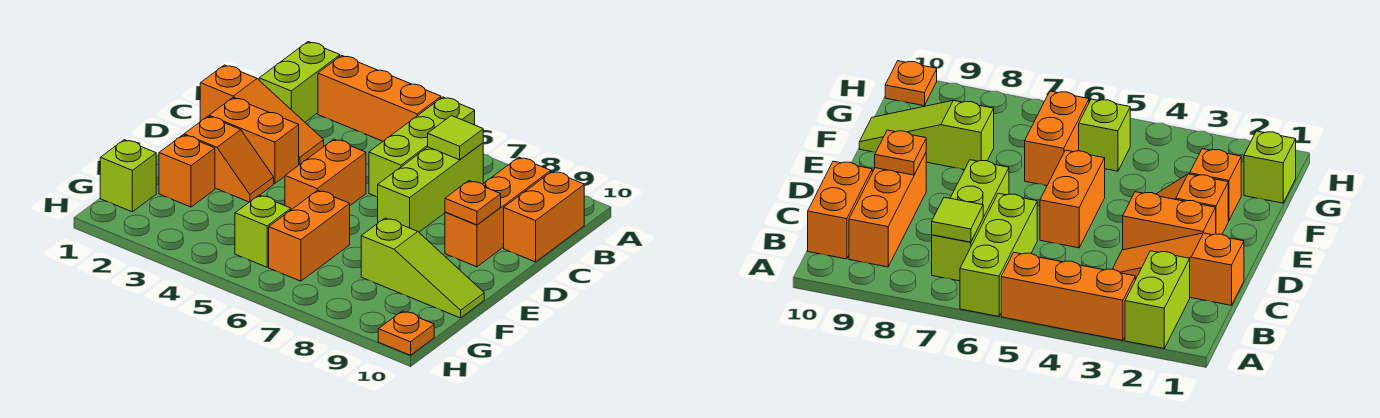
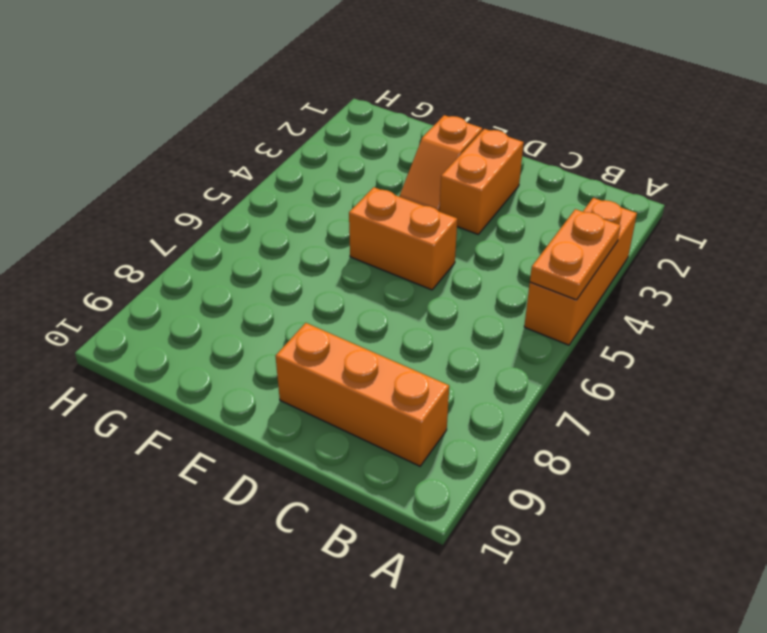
orange 1x2 plate [530,209,621,300] -> none
none -> lime 1x2 brick [259,42,340,122]
none -> lime 1x3 brick [369,97,475,197]
none -> lime 1x3 brick [378,143,483,232]

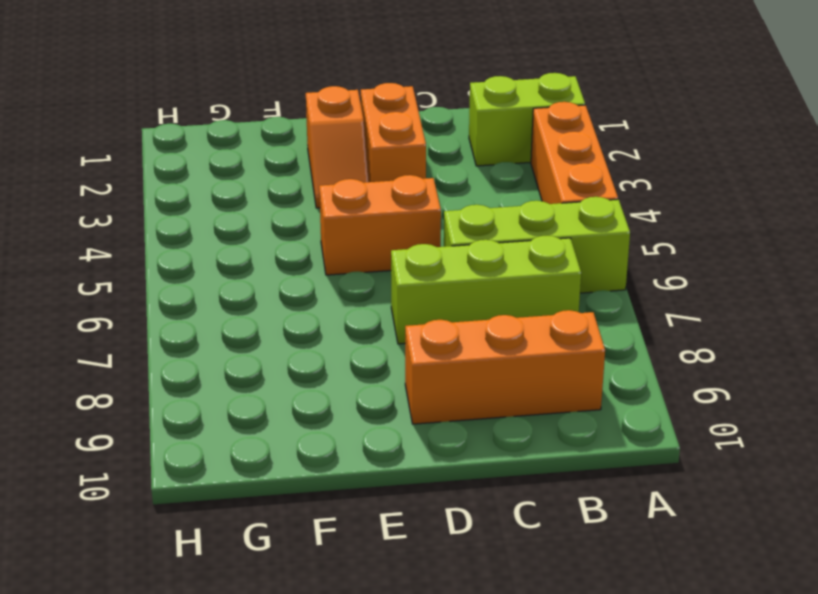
none -> orange 1x2 brick [504,171,584,262]
none -> orange 1x3 slope [200,65,324,165]
none -> orange 1x1 brick [159,135,215,207]

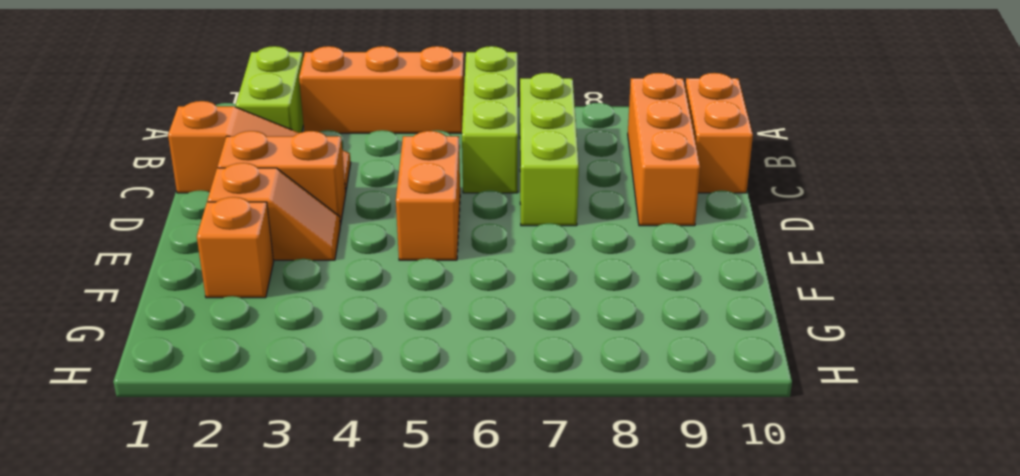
none -> orange 1x2 brick [269,190,350,281]
none -> lime 1x3 slope [361,218,484,318]
none -> lime 1x1 brick [100,140,156,212]

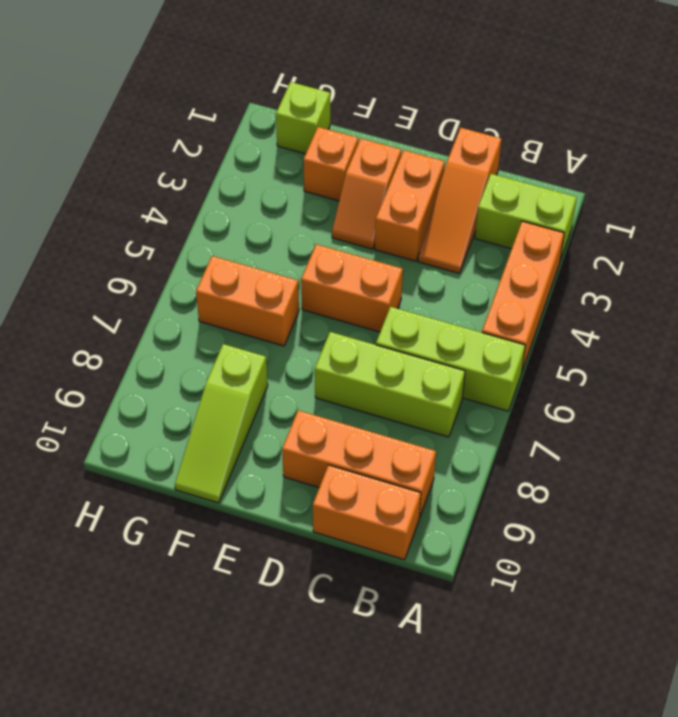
none -> lime 1x1 brick [235,195,291,267]
none -> orange 1x1 plate [378,311,434,355]
none -> lime 1x1 tile [428,116,483,160]

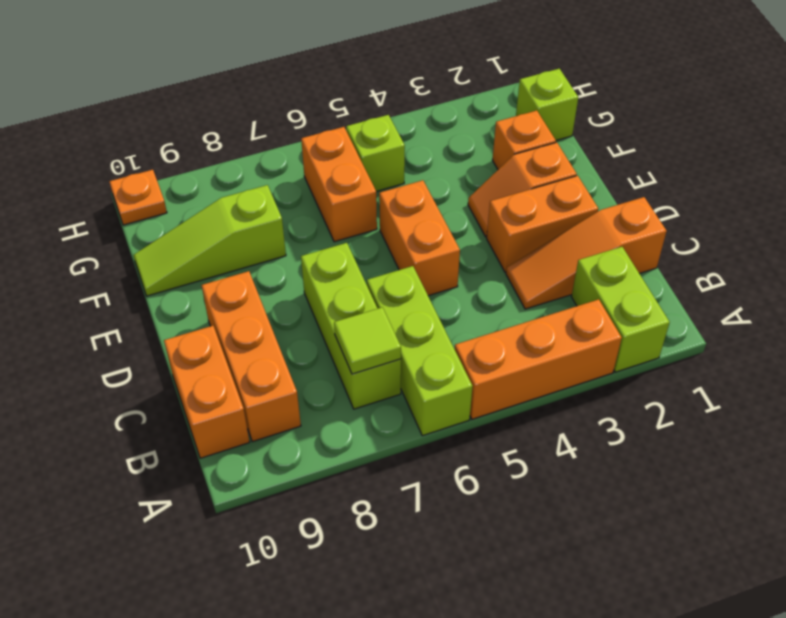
none -> orange 1x1 plate [445,181,501,225]

